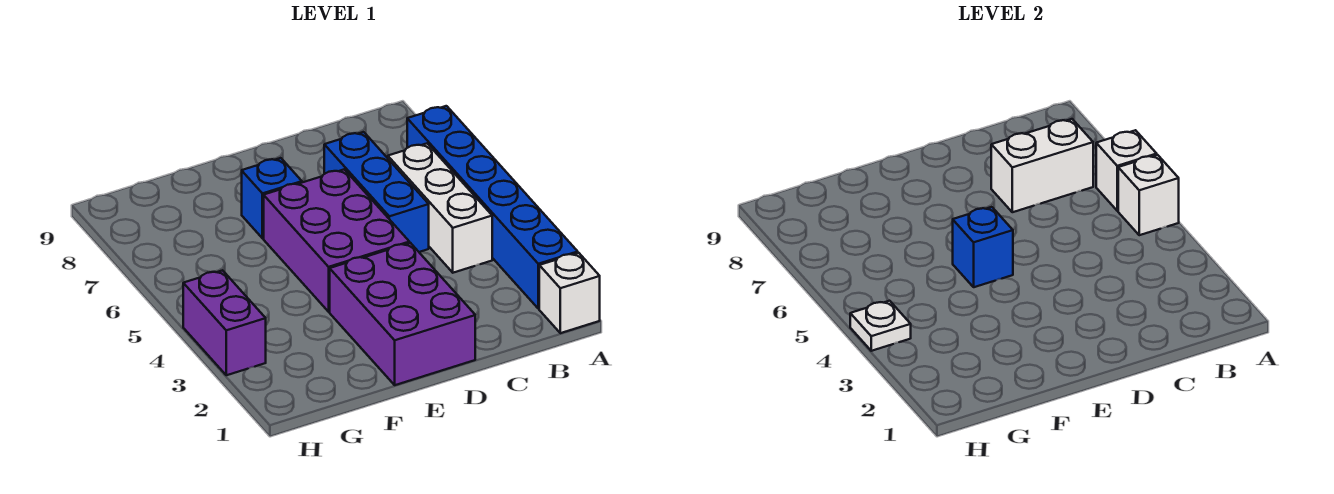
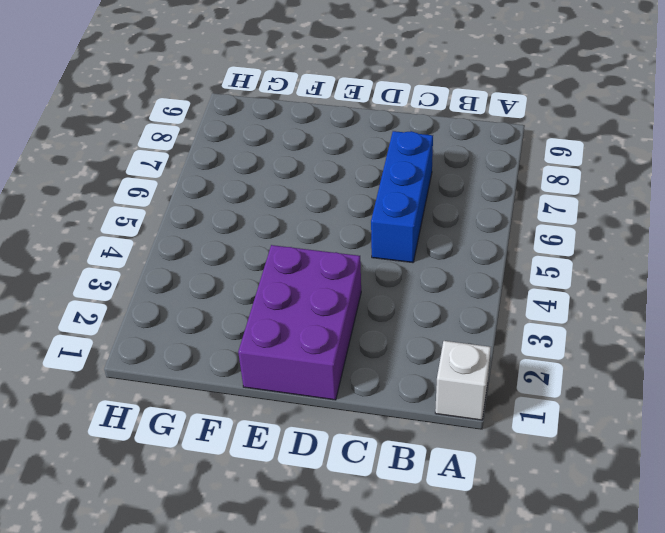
none -> blue 1x6 brick [407,106,578,309]
none -> white 1x3 brick [388,144,492,273]
none -> purple 2x3 brick [264,169,409,312]

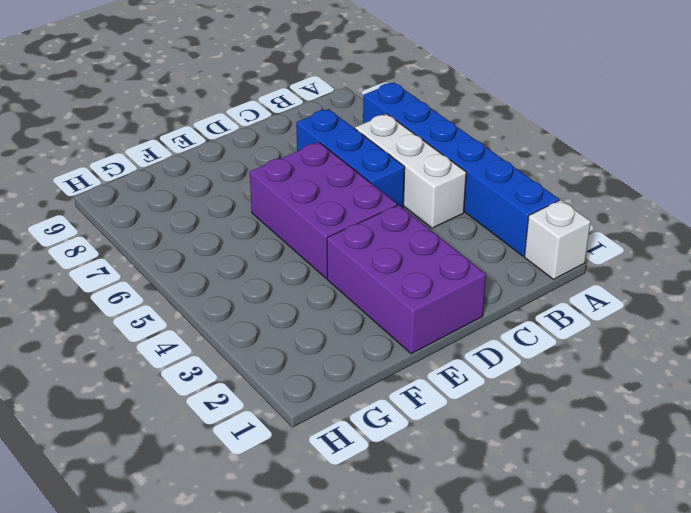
none -> blue 1x1 brick [242,158,302,238]
none -> purple 1x2 brick [183,270,266,375]
none -> white 1x1 brick [1118,155,1179,235]

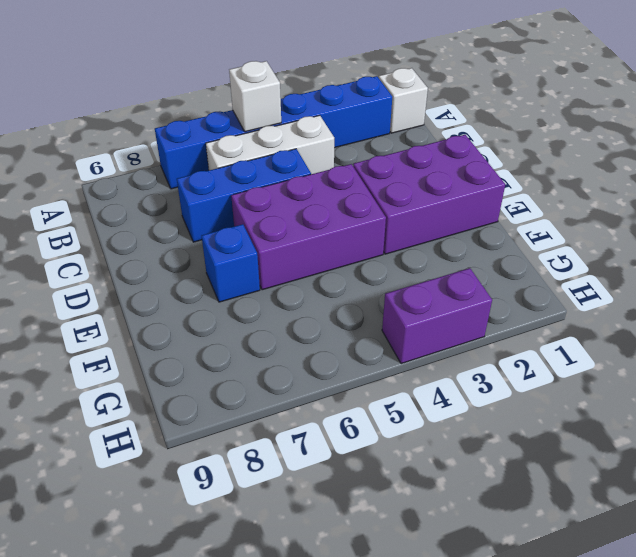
none -> white 1x1 brick [1096,130,1157,211]
none -> white 1x2 brick [991,119,1093,212]
none -> blue 1x1 brick [953,207,1013,287]

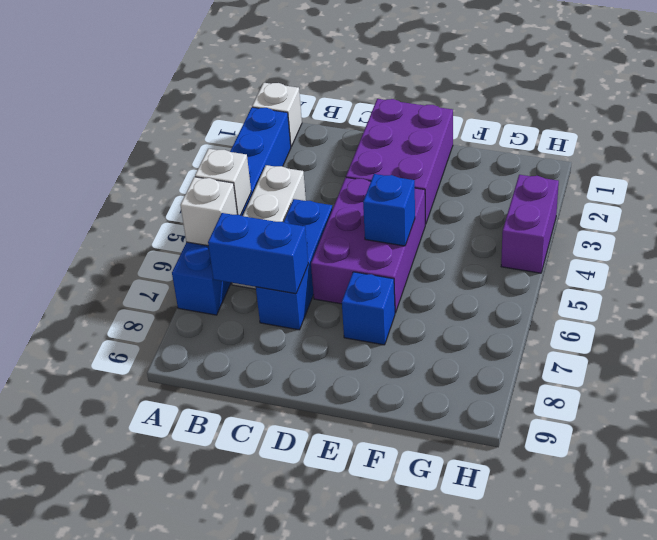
blue 1x2 brick [208,213,308,294] -> white 1x2 brick [991,119,1093,212]
none -> white 1x1 plate [850,301,911,351]

